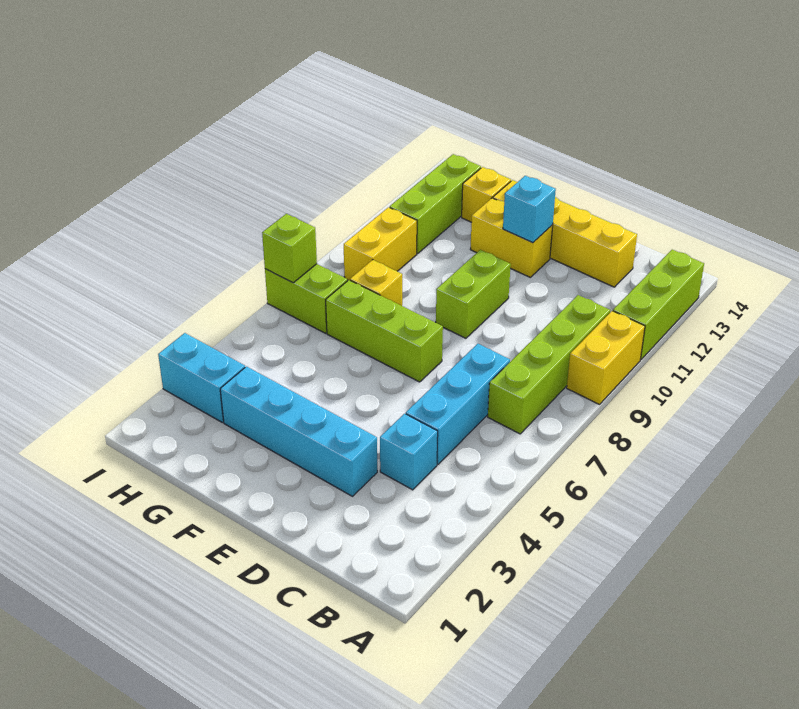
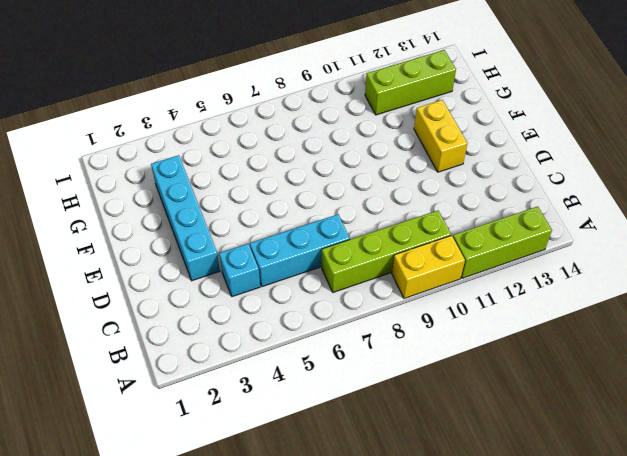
none -> yellow 1x4 brick [493,180,637,287]
none -> lime 1x3 brick [326,280,443,382]
none -> lime 1x2 brick [436,250,511,338]

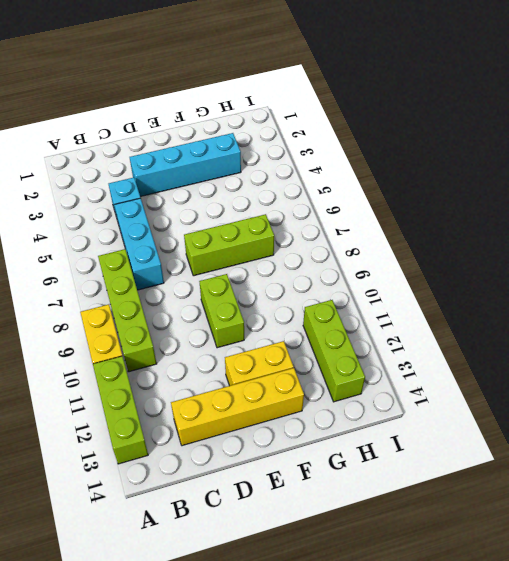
none -> yellow 1x1 brick [350,260,402,306]
none -> yellow 1x1 brick [462,167,511,222]
none -> cyan 1x2 brick [158,333,245,422]

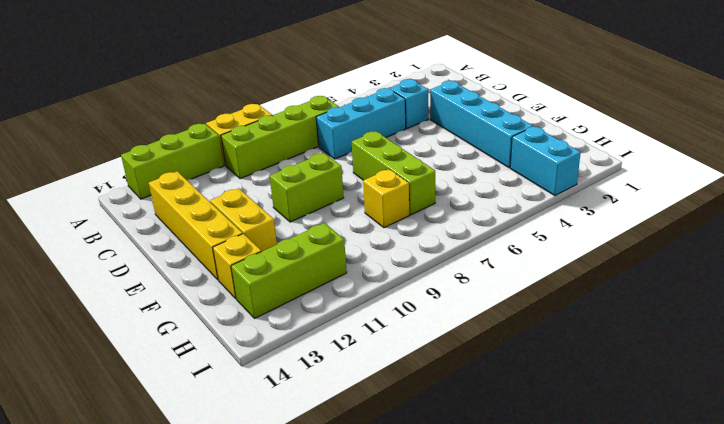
none -> lime 1x2 brick [265,264,347,333]
none -> yellow 1x2 brick [344,207,417,280]
none -> cyan 1x1 brick [503,176,556,243]

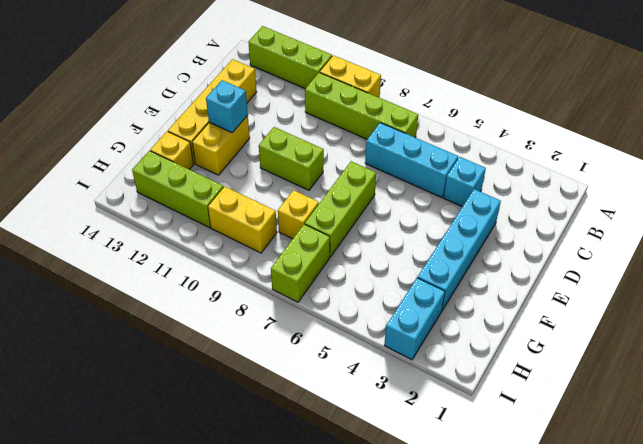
none -> lime 1x1 brick [262,214,317,283]

